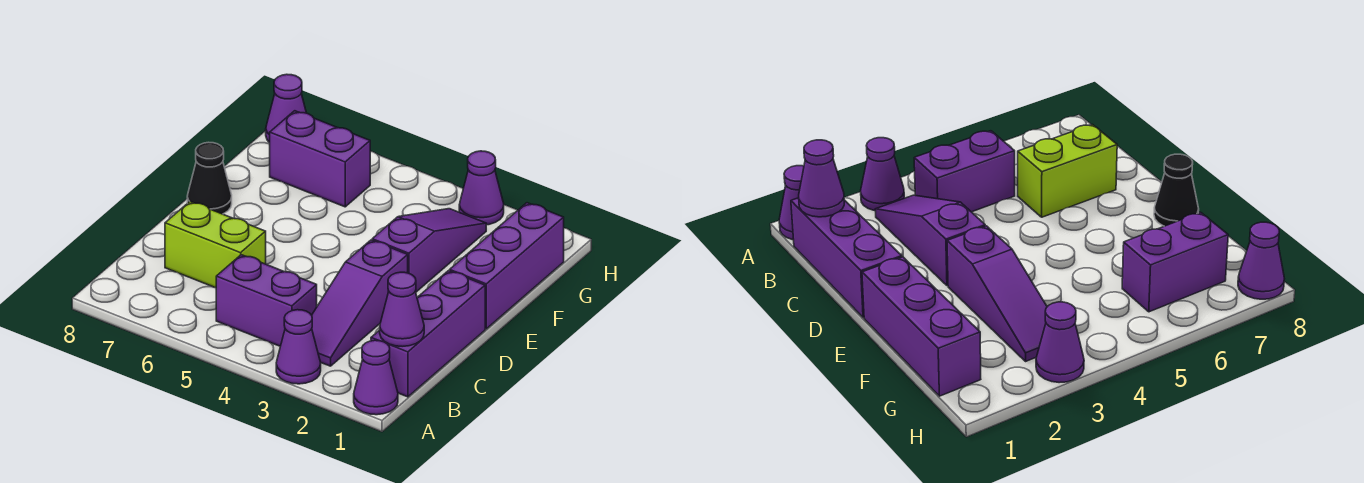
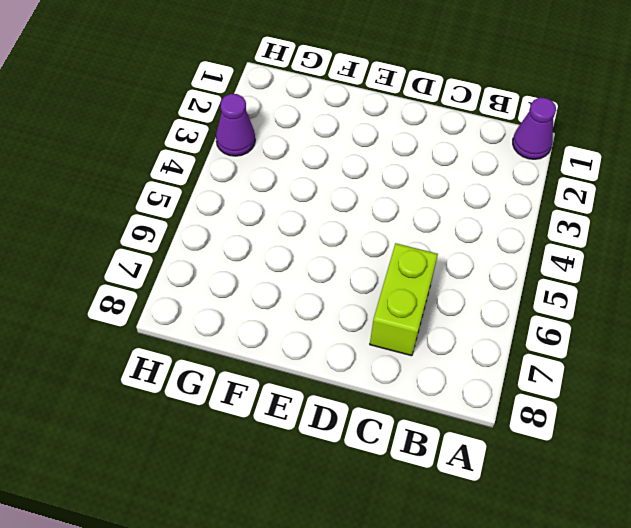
none -> purple 1x1 cone [276,310,321,384]
none -> purple 1x3 brick [371,271,485,397]
none -> purple 1x3 slope [312,240,408,366]

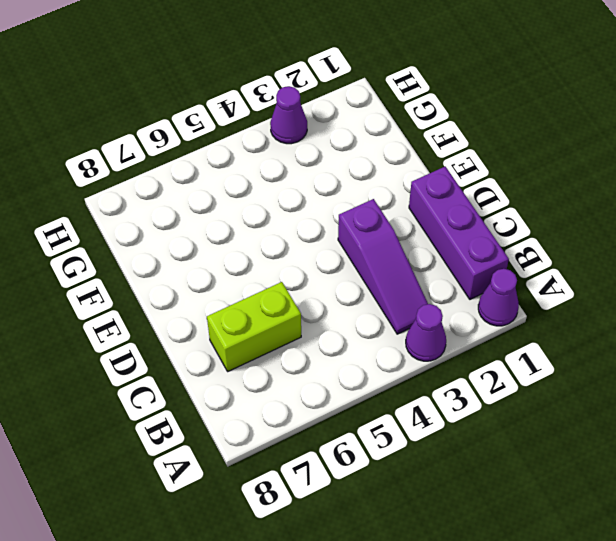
none -> purple 1x2 brick [216,255,317,346]
none -> purple 1x3 brick [450,203,564,329]
none -> purple 1x3 slope [372,209,486,292]

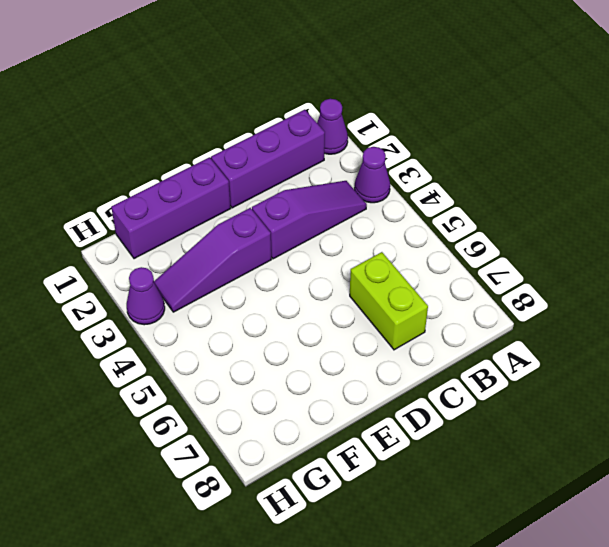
none -> purple 1x2 brick [216,255,317,346]
none -> black 1x1 cone [187,142,232,214]
none -> purple 1x2 brick [270,111,370,207]

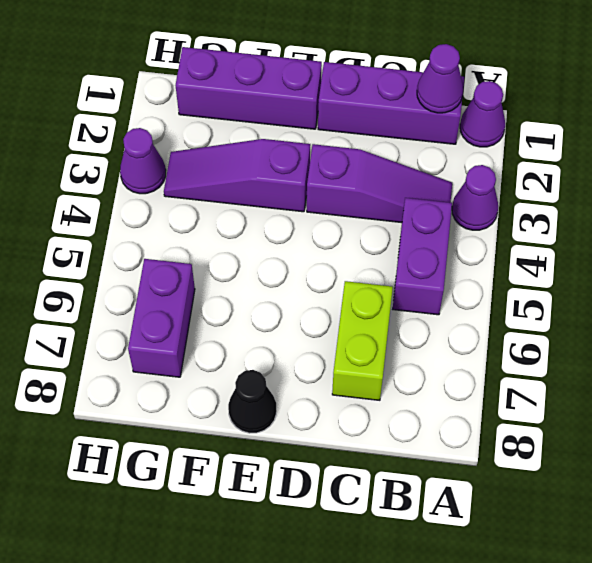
none -> purple 1x1 cone [266,74,306,143]

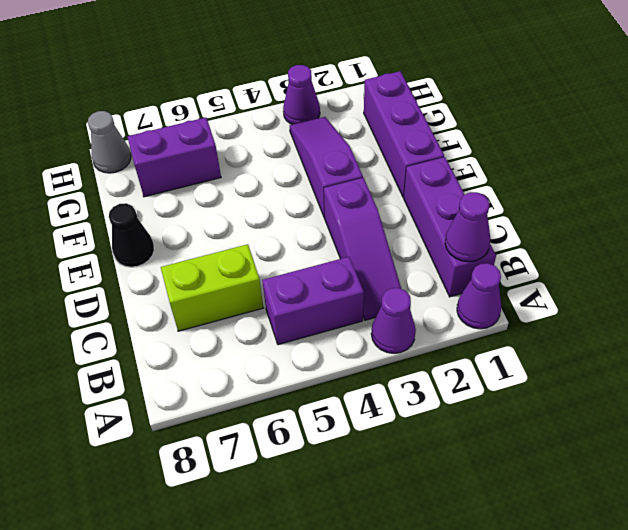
grey 1x1 cone [88,111,131,173] -> purple 1x1 cone [266,74,306,143]

